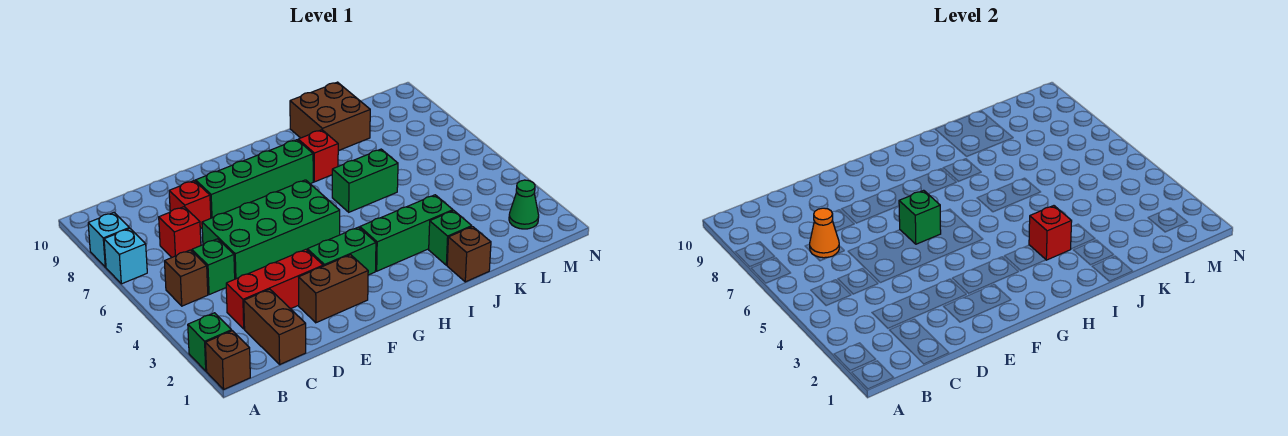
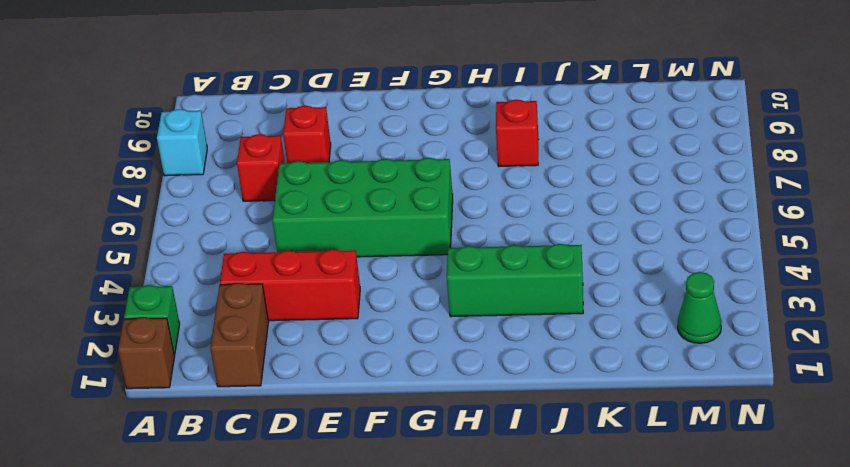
none -> cyan 1x1 brick [104,228,147,284]
none -> brown 1x1 brick [164,250,208,306]
none -> green 1x1 brick [192,239,235,295]

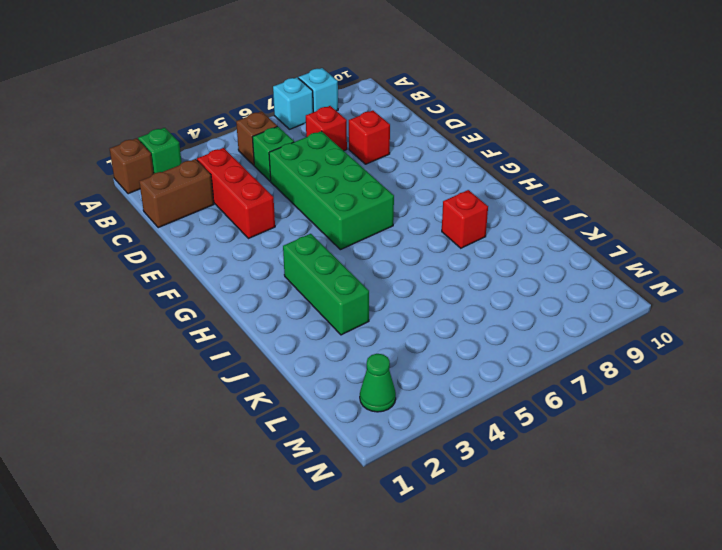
none -> brown 1x2 brick [299,255,368,323]
none -> green 1x4 brick [196,140,313,218]
none -> green 1x2 brick [307,227,376,275]

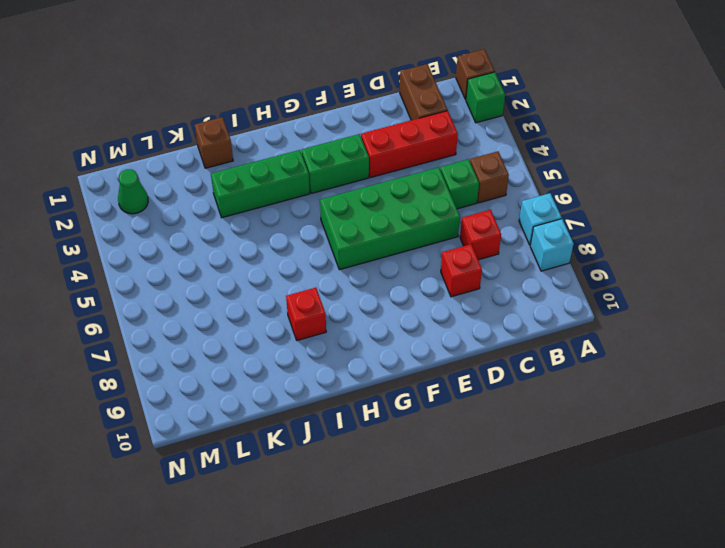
none -> brown 1x2 brick [299,255,368,323]
none -> green 1x4 brick [196,140,313,218]
none -> green 1x2 brick [332,149,398,212]

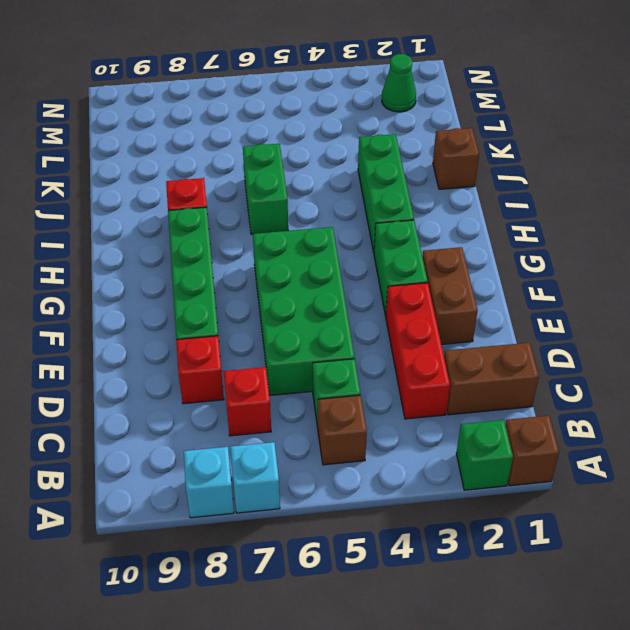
none -> green 1x1 brick [429,211,472,265]
none -> brown 2x2 brick [290,82,370,151]
none -> orange 1x1 cone [810,208,839,258]

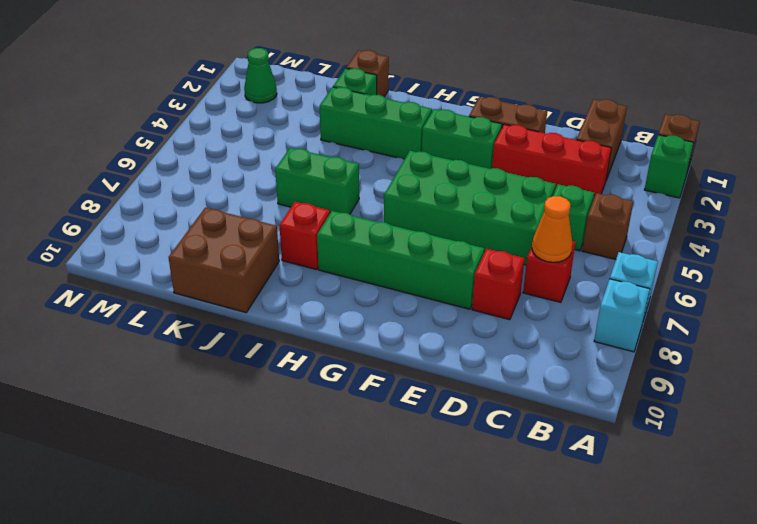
none -> green 1x1 brick [899,190,941,244]
none -> red 1x1 brick [1029,206,1072,260]

